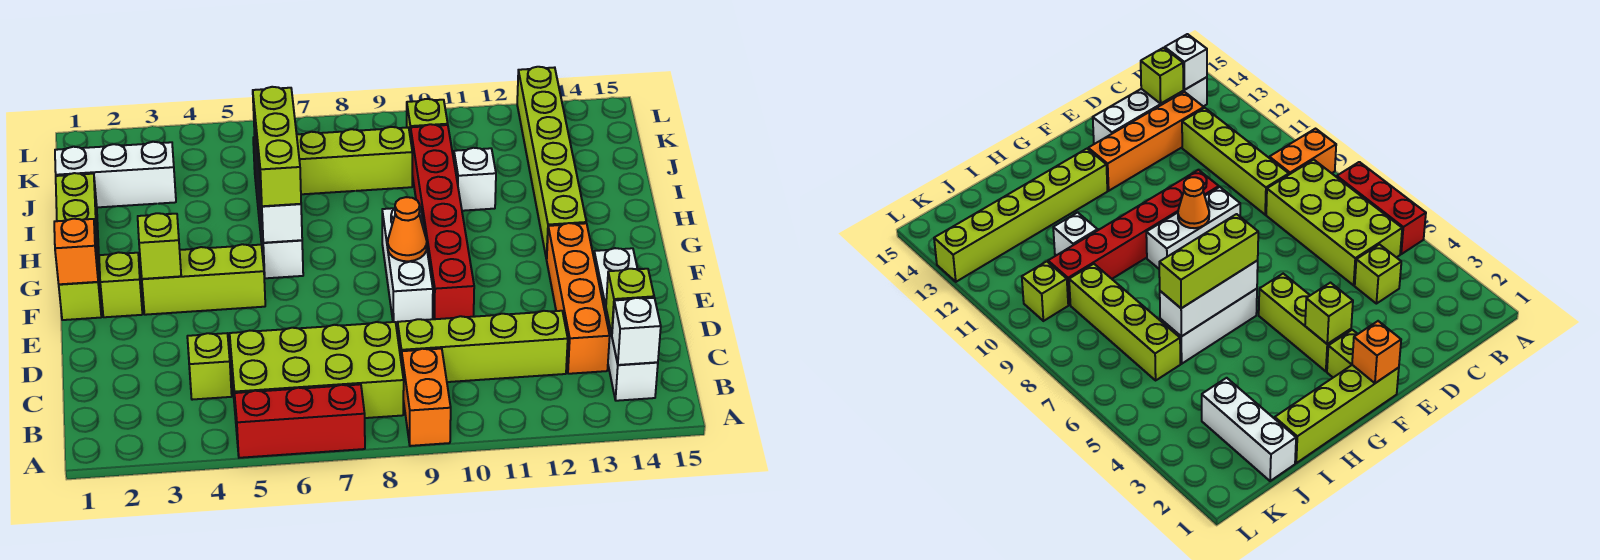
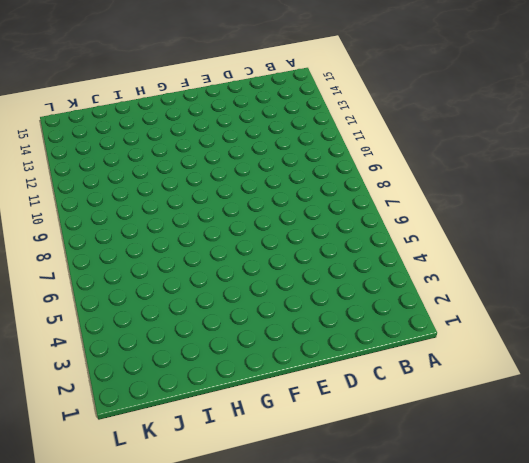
none -> red 1x3 brick [234,384,365,458]
none -> orange 1x2 brick [402,349,451,446]
none -> lime 2x4 brick [230,322,404,419]

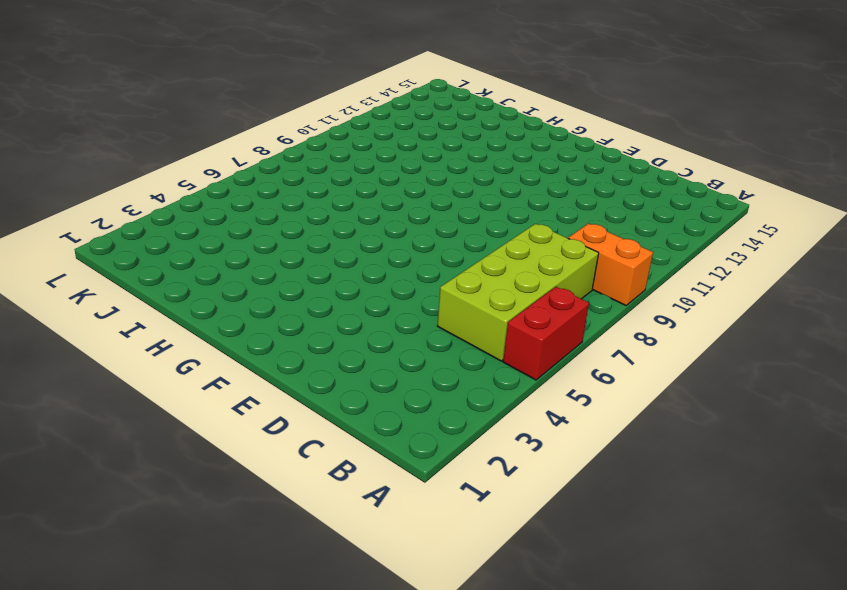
red 1x2 brick [503,287,589,380] -> red 1x3 brick [234,384,365,458]
none -> white 1x4 brick [594,248,658,401]
none -> lime 1x1 brick [187,333,232,400]
none -> lime 1x4 brick [398,311,568,382]

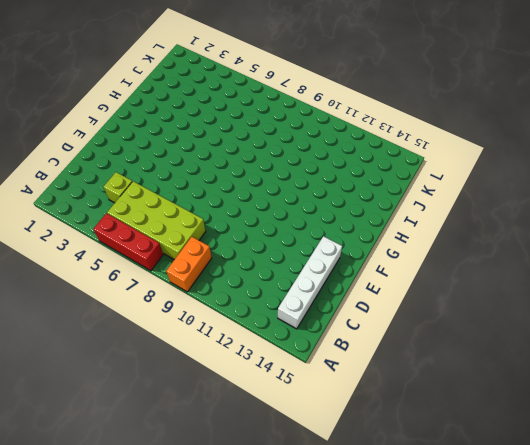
none -> lime 1x4 brick [398,311,568,382]
none -> orange 1x4 brick [547,223,610,374]
none -> white 1x3 brick [382,207,433,327]

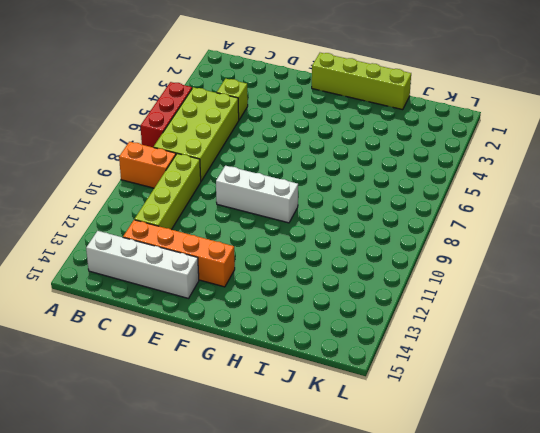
none -> red 1x6 brick [411,124,474,319]
none -> lime 1x1 brick [99,252,142,317]
none -> lime 1x3 brick [142,244,265,315]

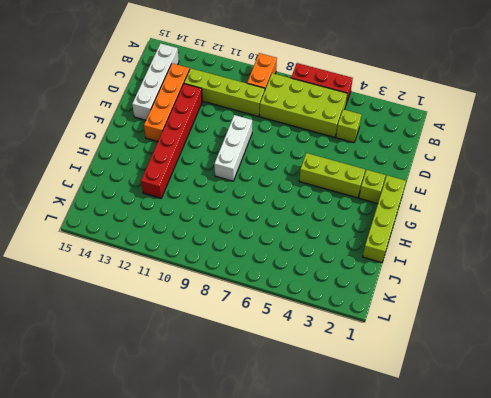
red 1x6 brick [141,84,202,198] -> red 1x6 brick moved to [411,124,474,319]
none -> white 1x3 brick [256,172,303,278]
none -> lime 1x6 brick [517,67,586,259]
none -> white 1x1 brick [454,148,496,211]

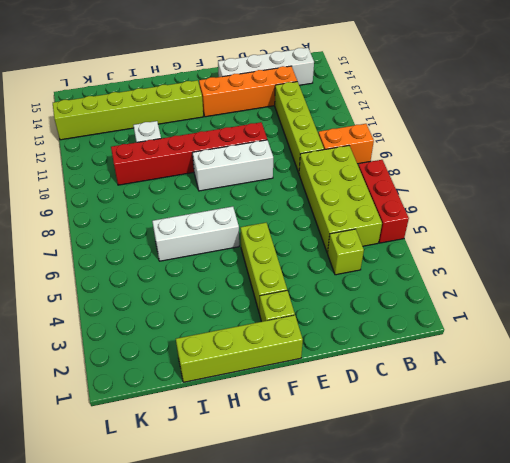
none -> white 1x3 brick [55,142,176,207]
none -> lime 1x4 brick [253,127,412,194]
none -> lime 1x1 brick [407,99,448,139]

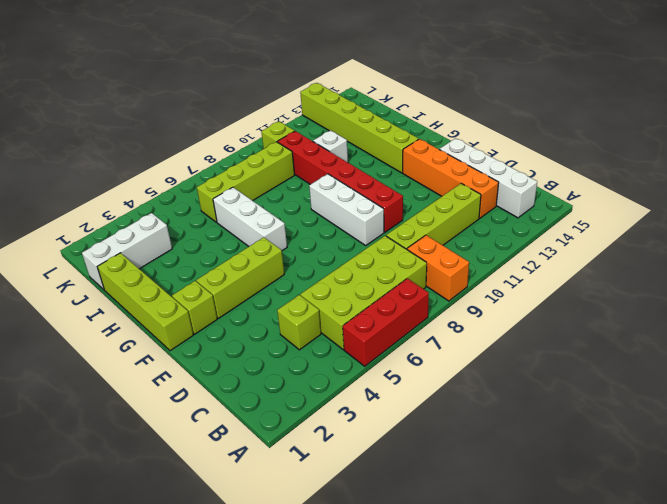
none -> white 1x1 brick [612,298,661,365]
none -> lime 1x1 brick [606,269,654,334]
none -> orange 1x1 brick [54,219,98,284]

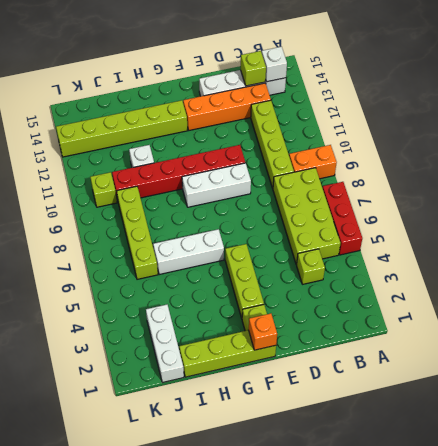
none -> lime 1x1 brick [138,213,181,279]
none -> orange 1x1 cone [388,197,427,261]
none -> white 1x3 brick [254,131,302,243]

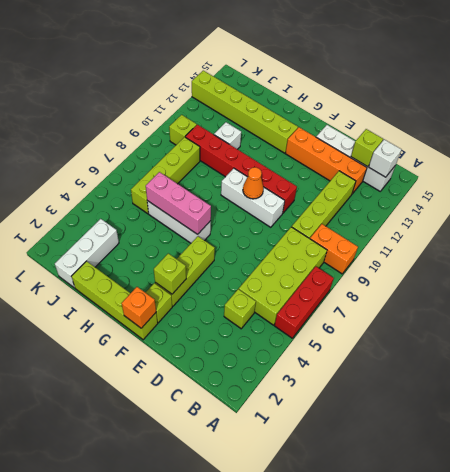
pink 1x3 brick [146,172,211,234] -> white 1x3 brick [254,131,302,243]
none -> lime 1x3 brick [253,87,301,206]

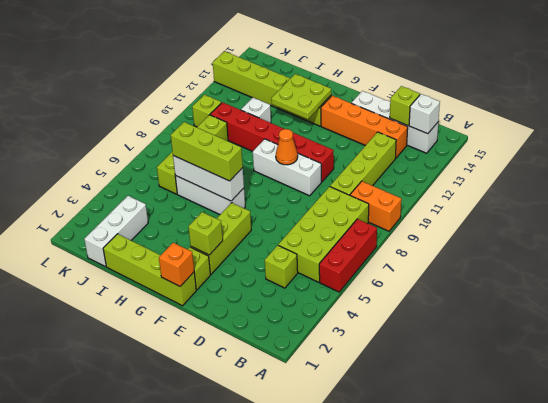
lime 2x2 plate [271,74,331,119] -> none

